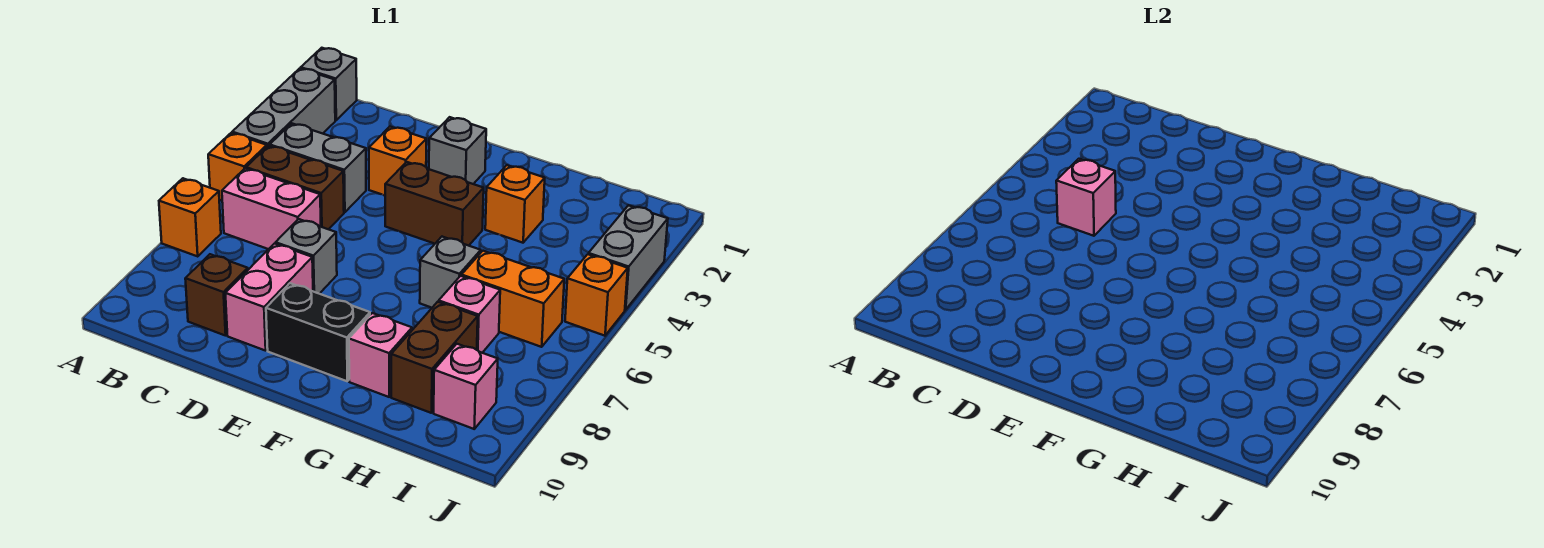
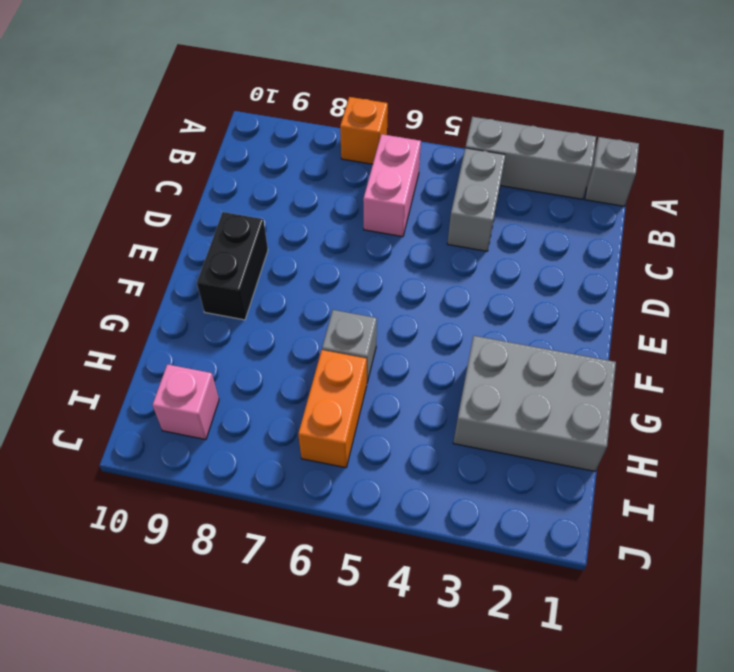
grey 2x3 brick [453,336,616,471] -> orange 1x1 brick [485,165,545,243]
none -> orange 1x1 brick [208,133,267,201]
none -> brown 1x2 brick [246,146,344,229]
none -> brown 1x1 brick [185,254,248,336]

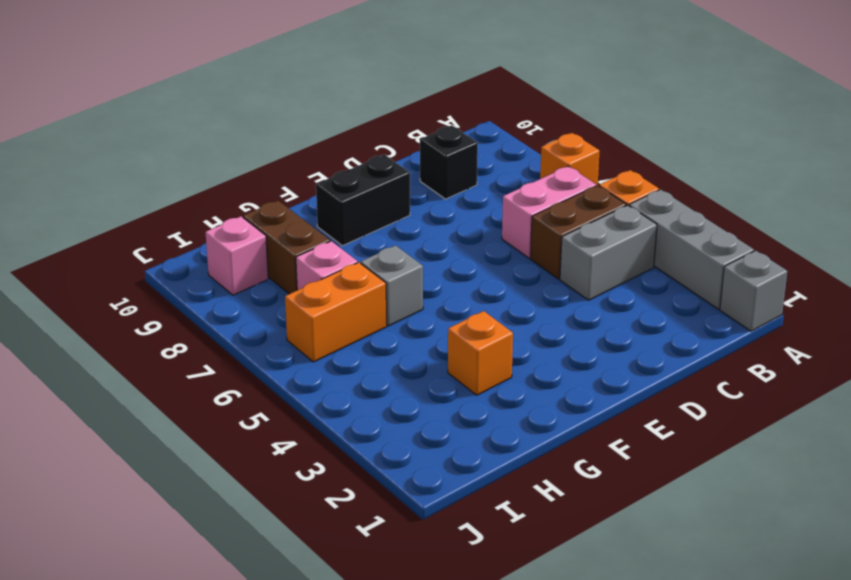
black 1x1 brick [420,125,478,199] -> brown 1x1 brick [185,254,248,336]
none -> orange 1x1 brick [369,127,426,196]
none -> grey 1x1 brick [276,219,337,294]
none -> pink 1x2 brick [225,244,313,351]

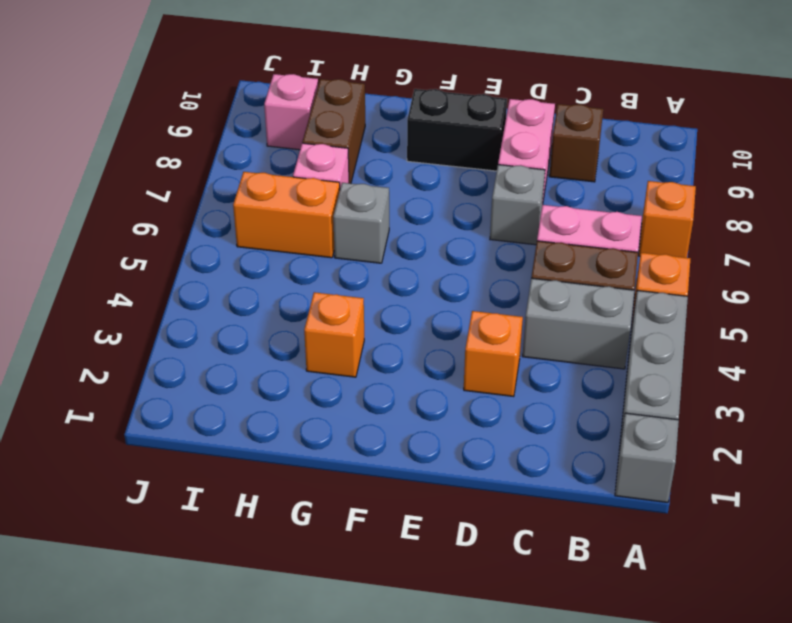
none -> grey 1x1 brick [429,117,486,184]
none -> brown 1x2 brick [385,162,484,246]
none -> pink 1x1 brick [349,313,412,397]

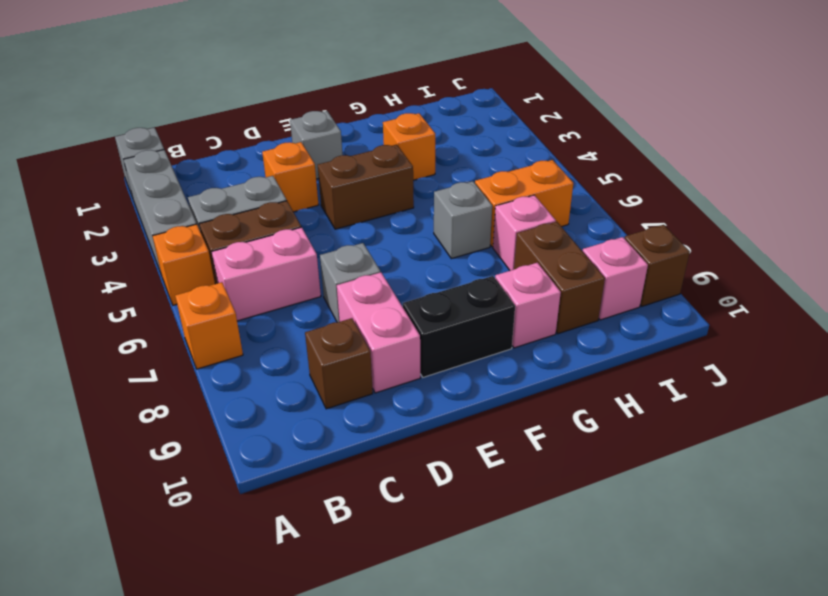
brown 1x1 brick [624,225,690,306] -> none
none -> grey 1x2 brick [589,205,668,310]
none -> orange 1x1 brick [565,254,628,336]
none -> pink 1x1 brick [1056,159,1116,236]

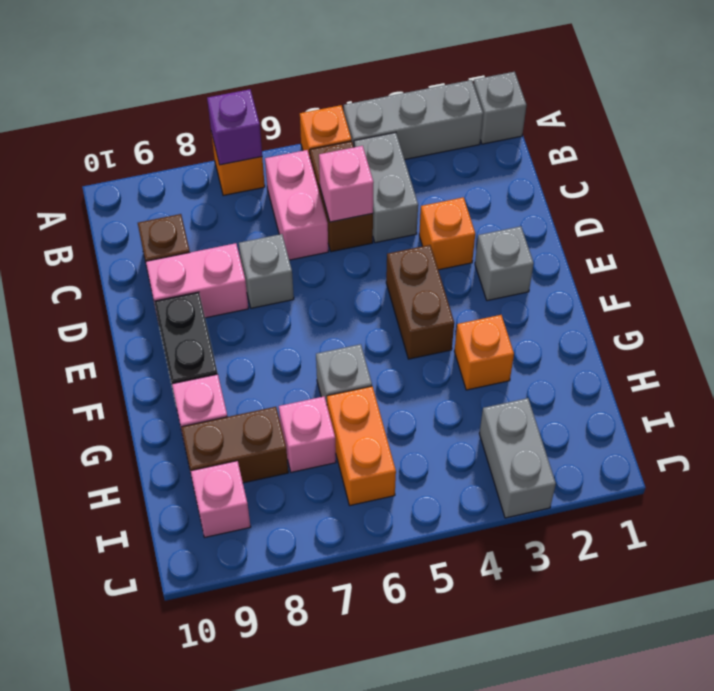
purple 1x1 brick [207,89,262,165] -> none
grey 1x2 brick [479,398,556,518] -> grey 1x2 brick turned to [589,205,668,310]
none -> orange 1x1 brick [565,254,628,336]

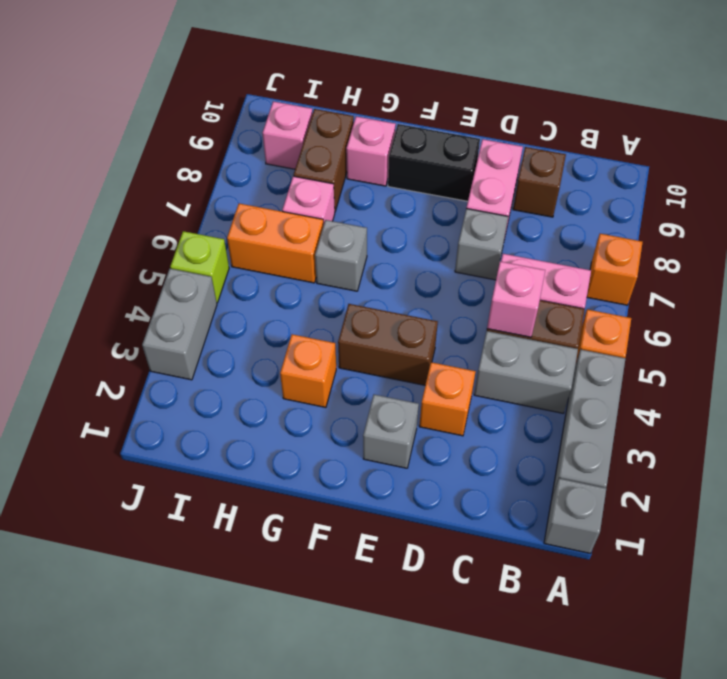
lime 1x1 brick [170,231,229,303] -> orange 1x1 brick [565,254,628,336]

